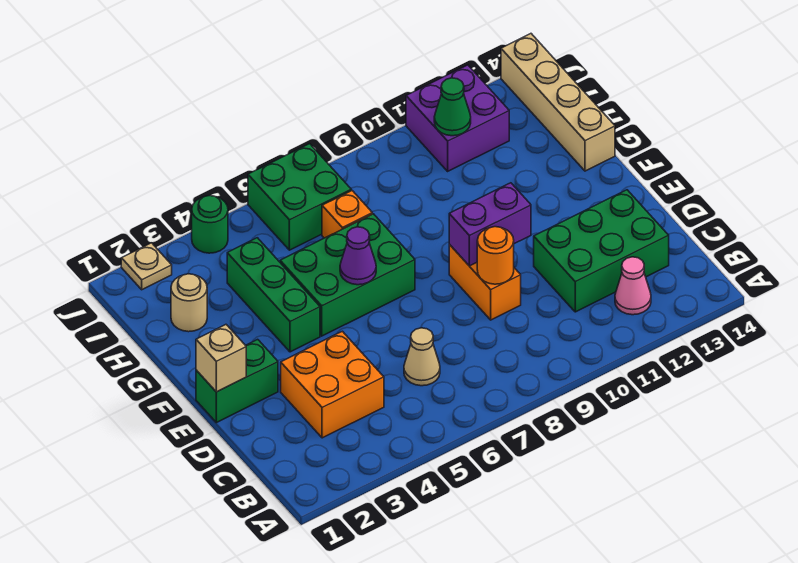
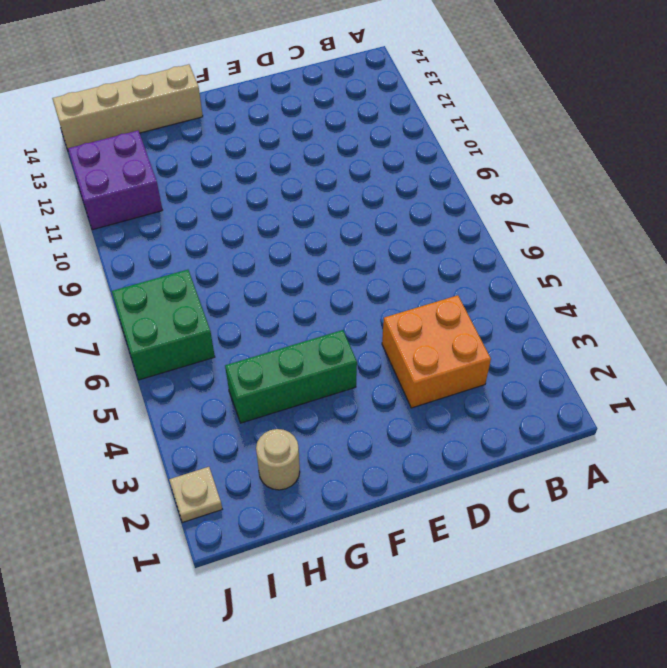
none -> pink 1x1 cone [615,257,651,315]
none -> tan 1x1 cone [404,328,440,386]
none -> green 2x3 brick [534,190,669,312]

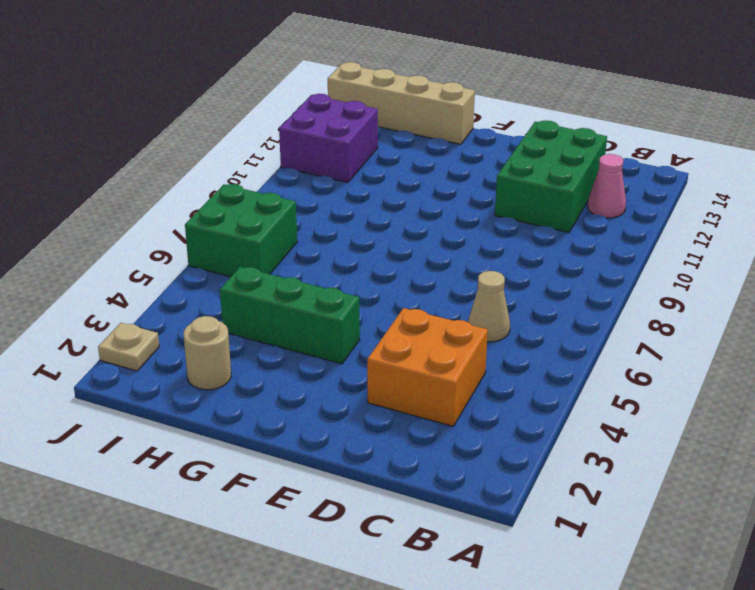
none -> orange 1x2 brick [449,244,521,320]
none -> green 1x2 brick [196,339,278,423]
none -> green 2x3 brick [280,214,415,336]

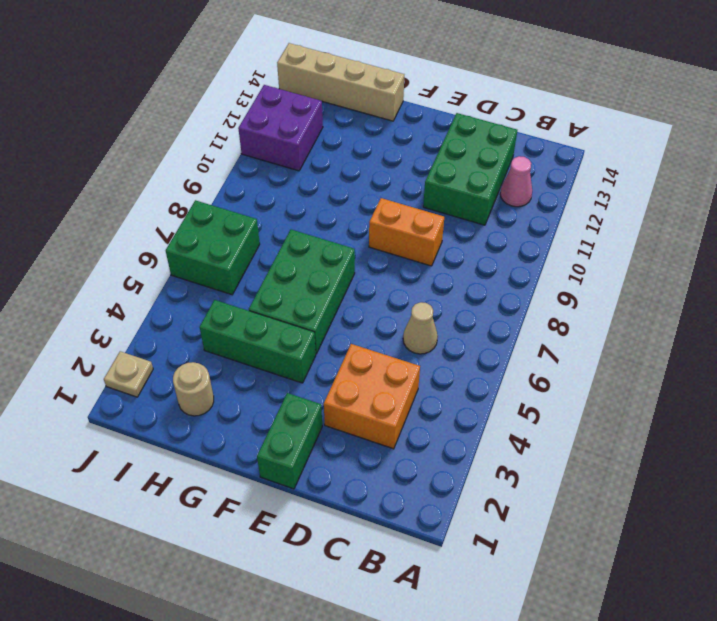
none -> orange 1x1 brick [322,191,372,238]
none -> green 1x1 round brick [192,196,228,253]
none -> orange 1x1 round brick [477,227,514,284]

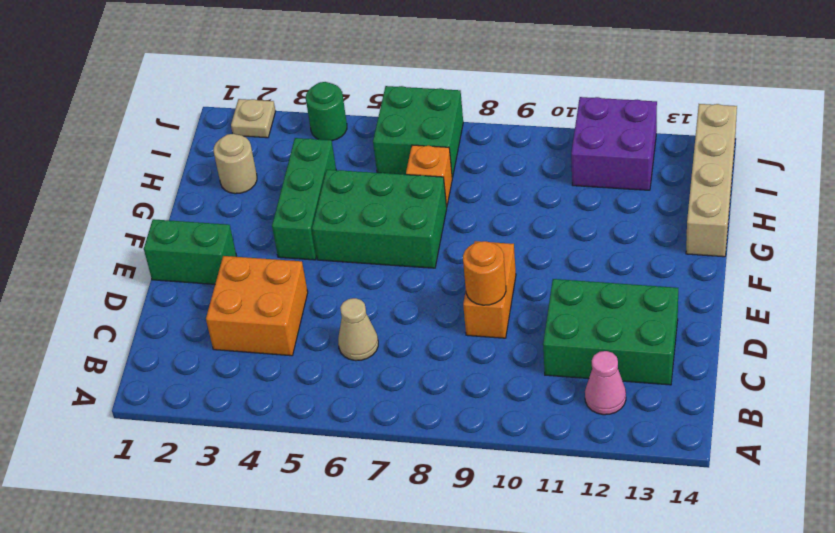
none -> tan 1x1 brick [196,325,246,392]
none -> purple 1x2 brick [449,183,531,266]
none -> purple 1x1 cone [340,227,376,285]

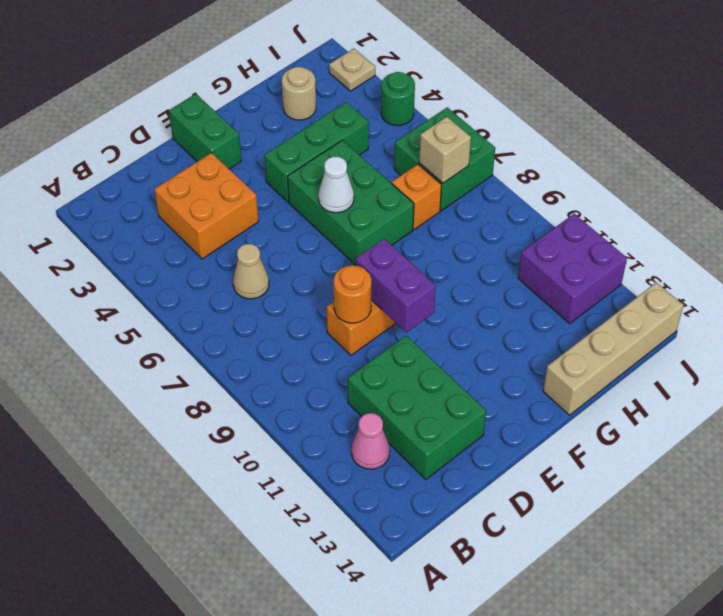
white 1x1 cone [318,157,354,213] -> purple 1x1 cone [340,227,376,285]
tan 1x1 brick [419,117,471,183] -> tan 1x1 brick moved to [196,325,246,392]
none -> green 1x1 cone [434,78,471,136]

